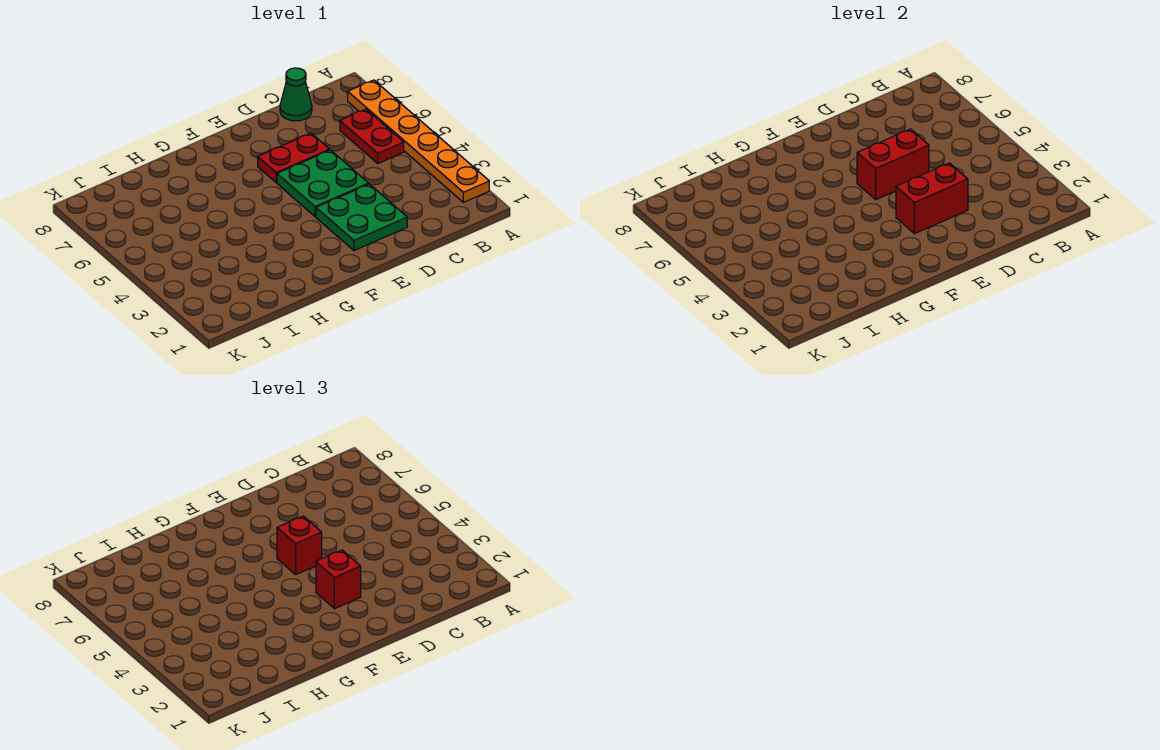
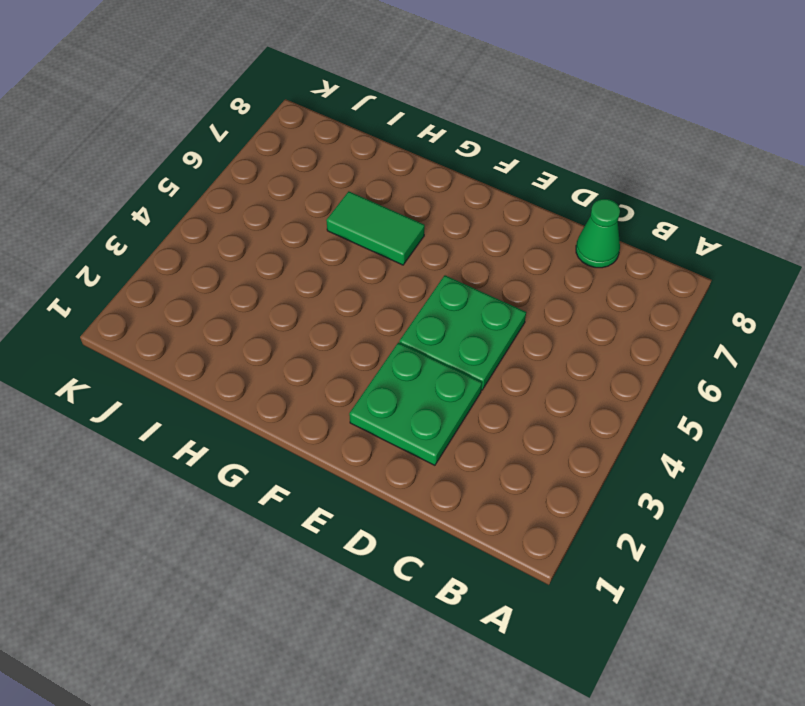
green 1x2 tile [326,191,425,265] -> none
none -> orange 1x6 plate [348,80,489,202]
none -> red 1x2 plate [340,109,404,163]

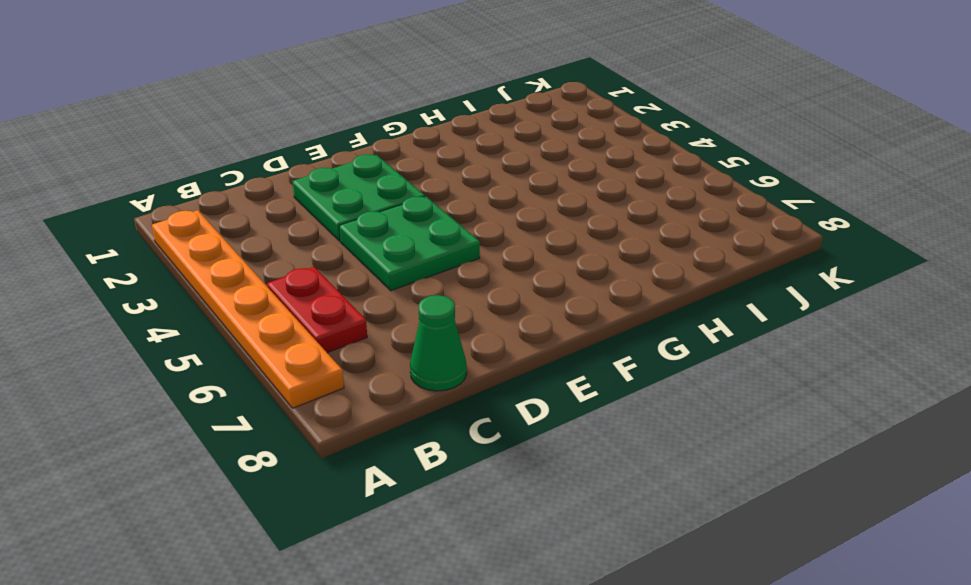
none -> red 1x2 plate [258,133,330,183]
none -> red 1x2 brick [896,163,968,234]

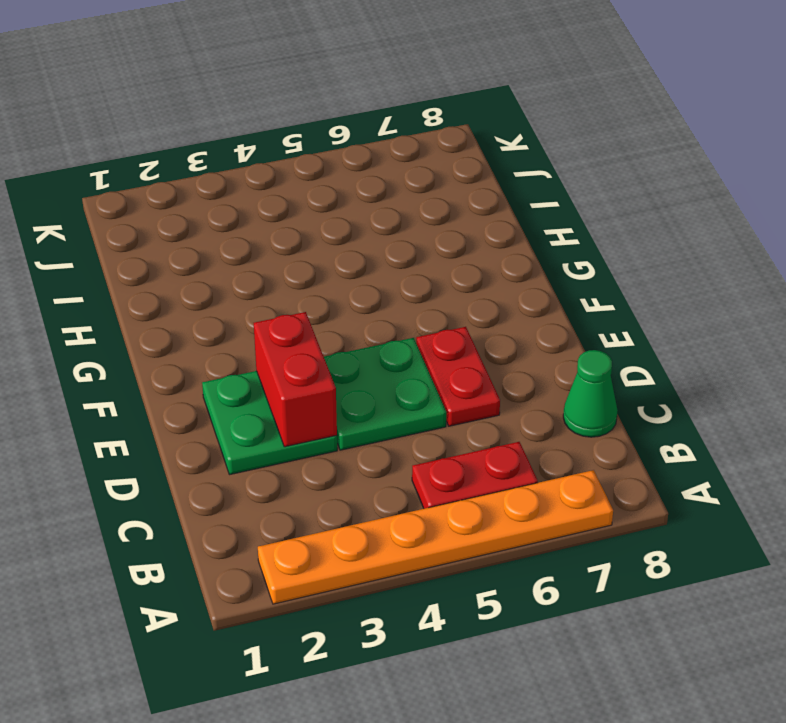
none -> red 1x2 brick [857,129,929,199]
none -> red 1x1 brick [316,550,361,609]

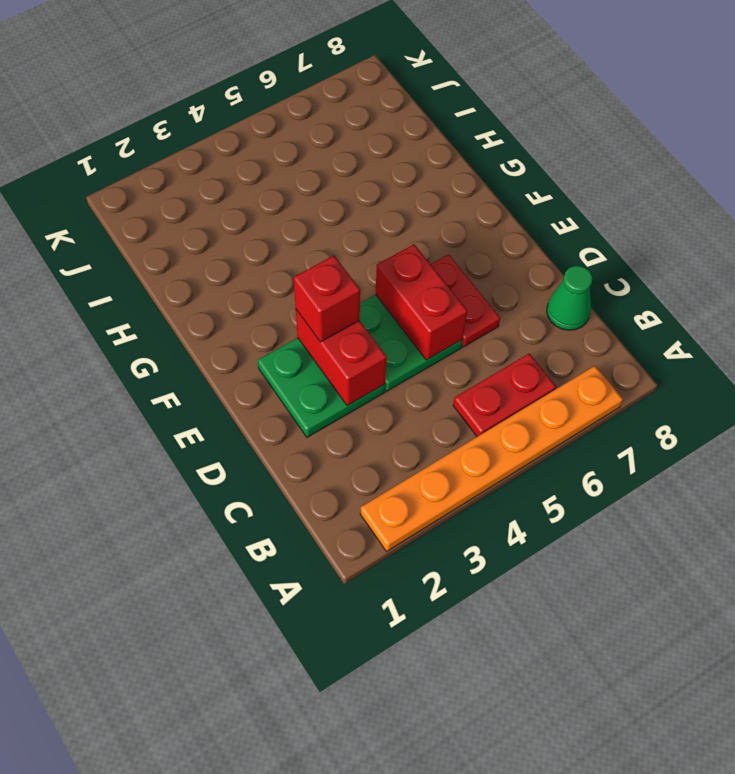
none -> red 1x1 brick [277,516,322,574]

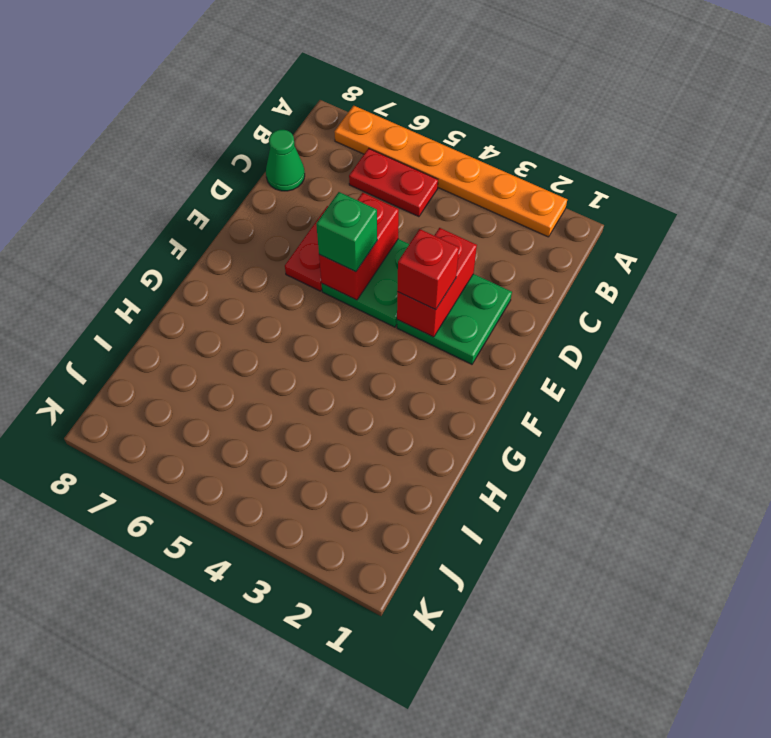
green 1x1 brick [316,192,377,272] -> red 1x1 brick [277,516,322,574]

